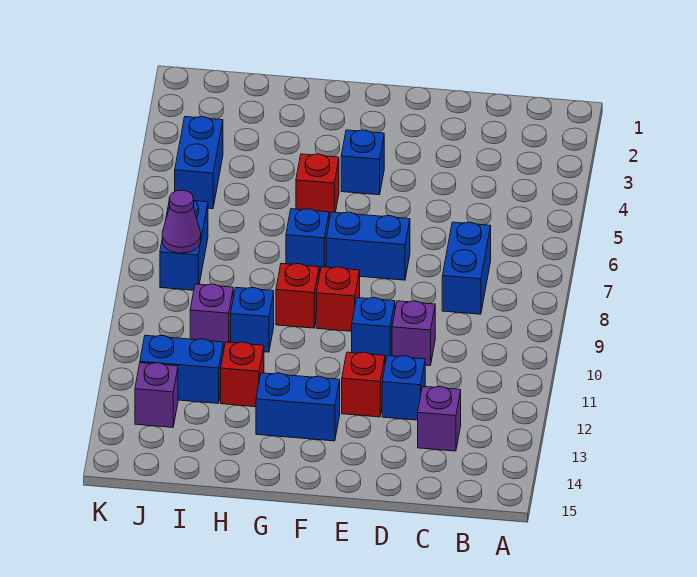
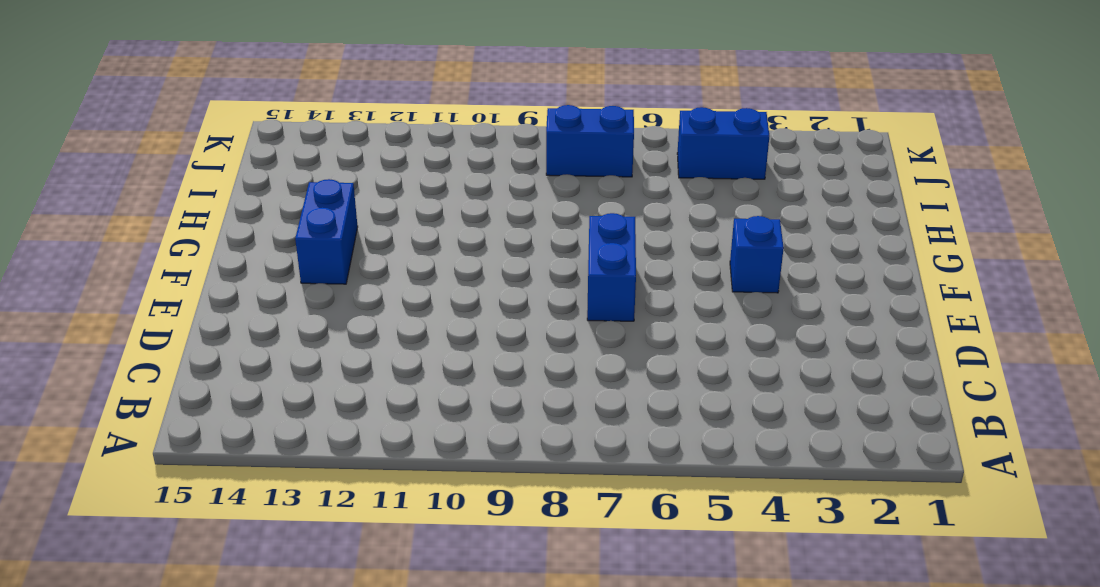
none -> blue 1x2 brick [442,222,491,314]
none -> purple 1x1 brick [418,386,461,451]
none -> purple 1x1 brick [392,301,435,366]

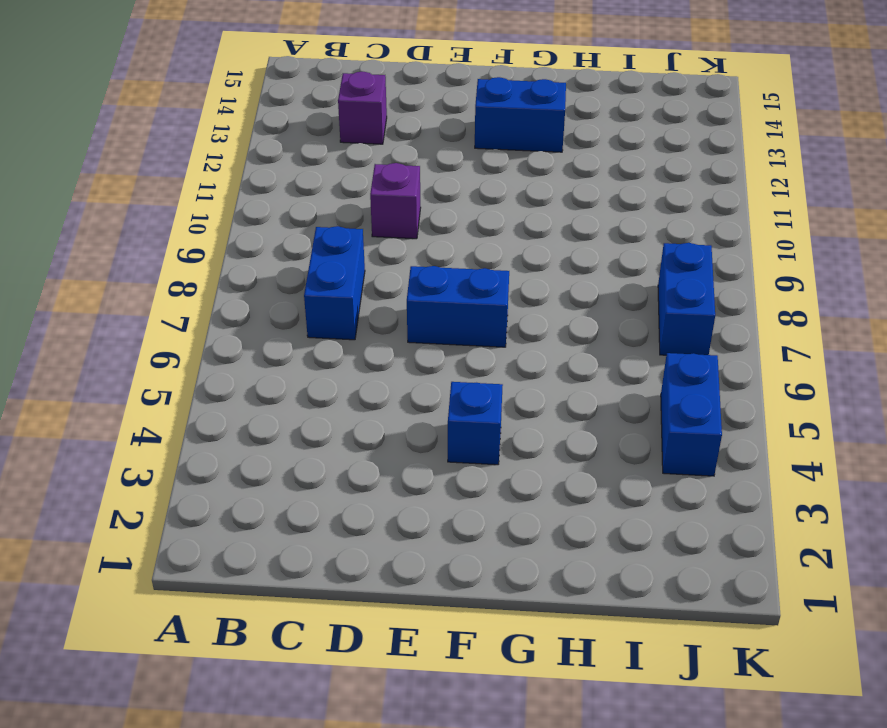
none -> blue 1x1 brick [382,356,425,420]
none -> blue 1x1 brick [352,298,395,362]
none -> red 1x1 brick [342,352,385,417]

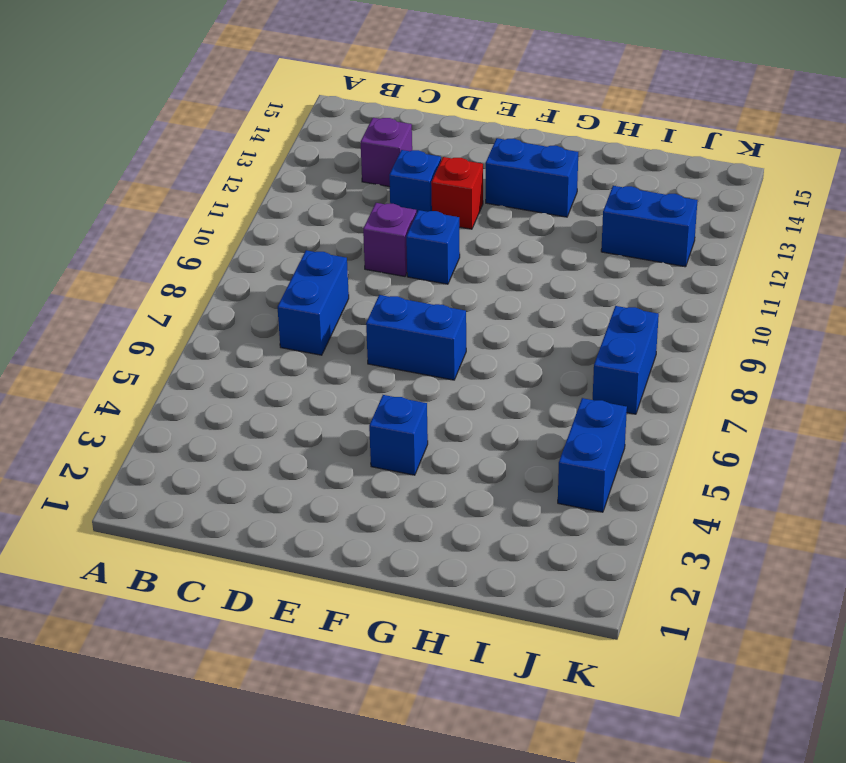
none -> red 1x1 brick [316,267,360,331]
none -> red 1x1 brick [296,154,339,218]
none -> blue 1x1 brick [286,209,329,273]

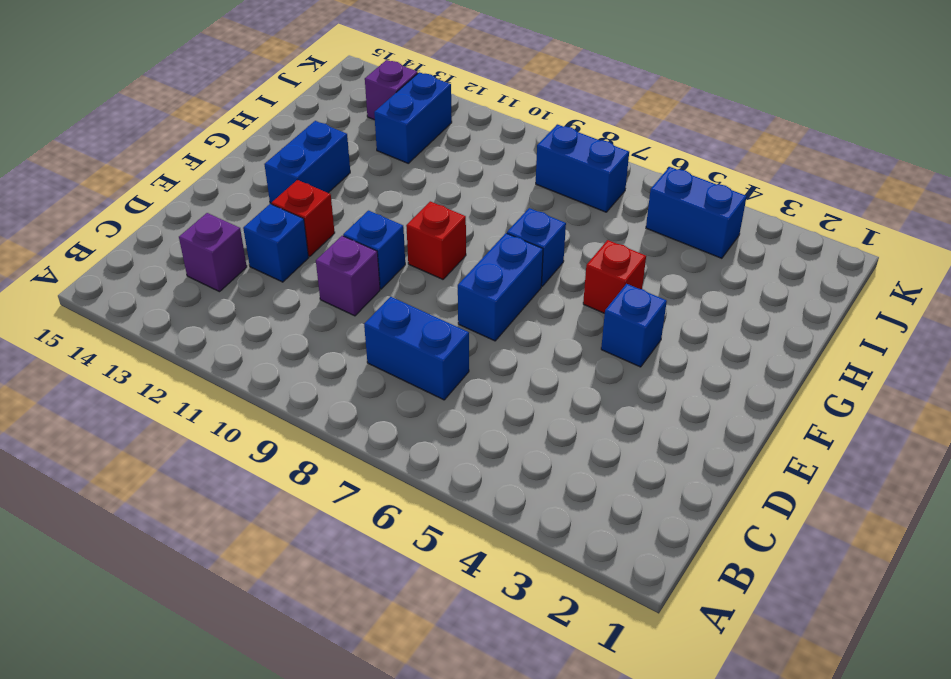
none -> red 1x1 brick [276,264,319,328]
none -> blue 1x1 brick [231,288,274,352]
none -> red 1x1 brick [221,342,264,407]

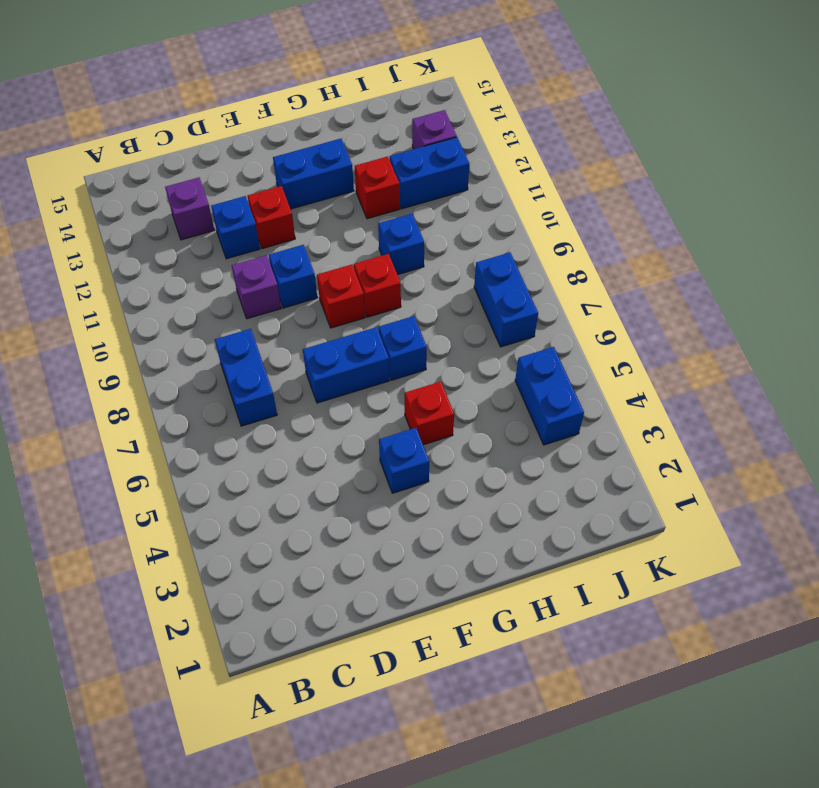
none -> purple 1x1 brick [190,284,233,348]
none -> purple 1x1 cone [162,190,201,253]

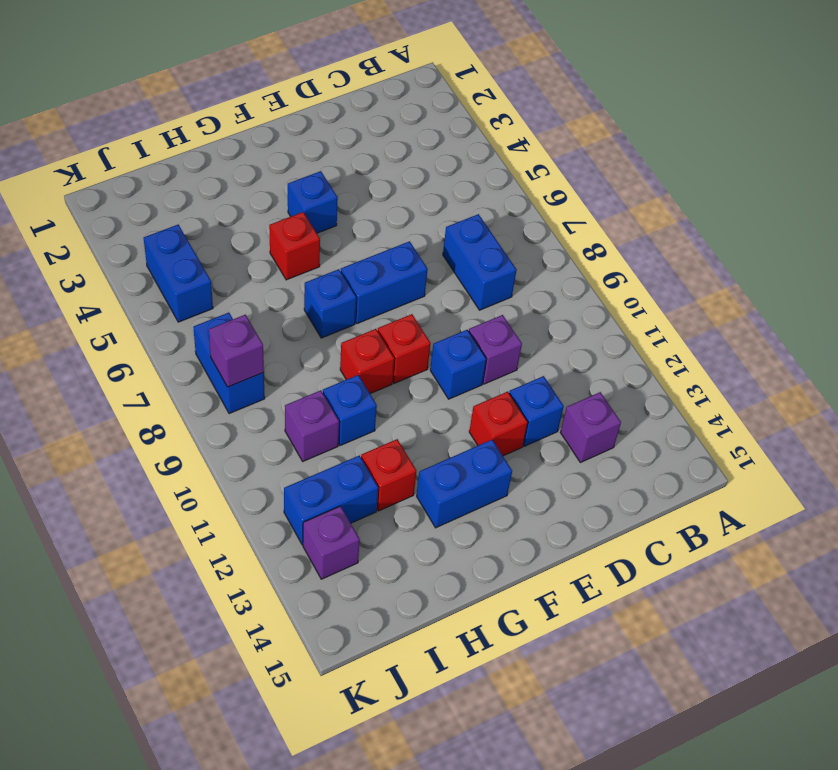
purple 1x1 brick [209,315,264,387] -> purple 1x1 cone [162,190,201,253]

